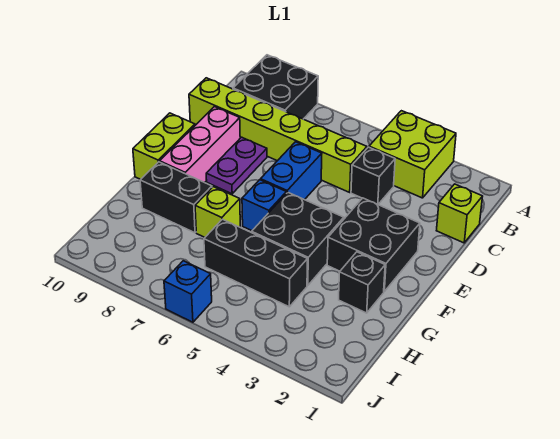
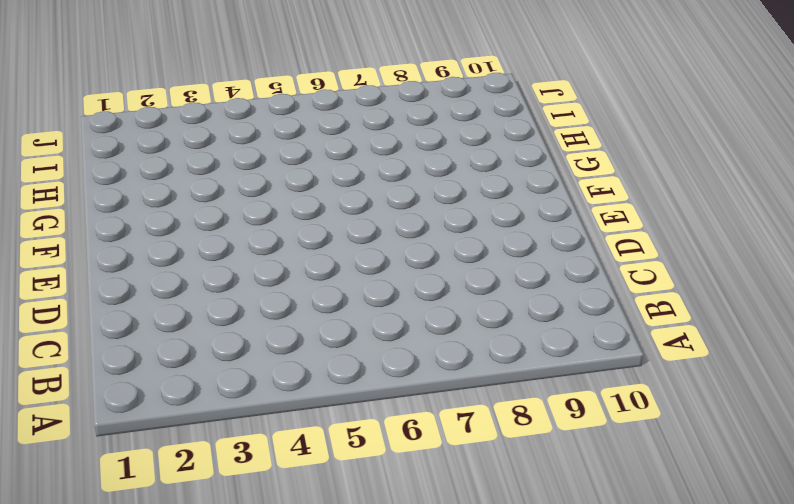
none -> lime 2x2 brick [369,111,456,198]
none -> black 2x2 brick [233,55,318,119]
none -> lime 1x1 brick [436,184,483,243]

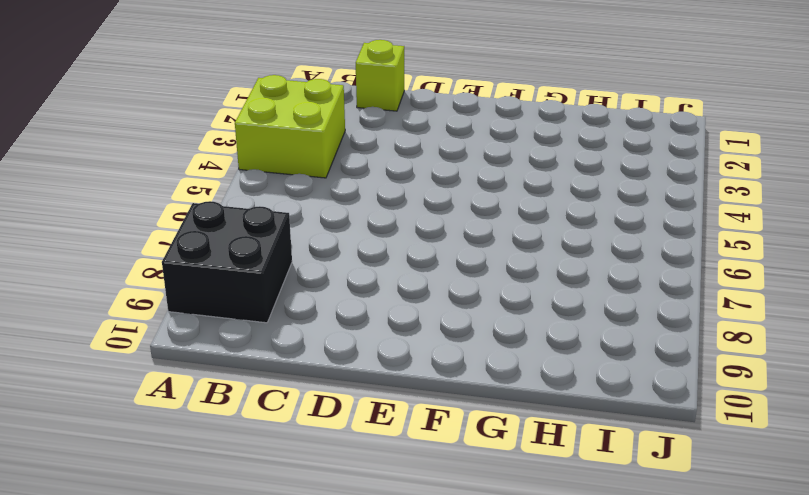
none -> black 1x1 brick [351,147,395,204]
none -> lime 1x6 brick [189,78,367,192]
none -> blue 1x2 brick [261,142,322,200]

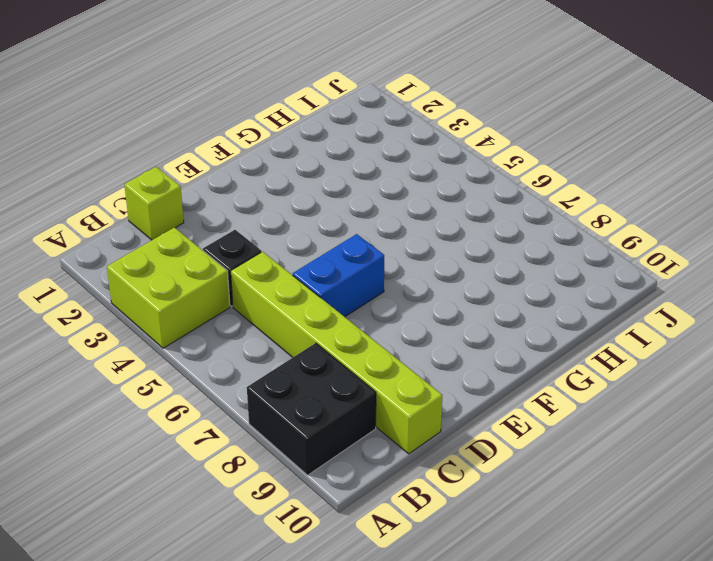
none -> purple 1x2 plate [206,137,267,194]
none -> pink 1x3 brick [160,107,240,183]
none -> black 2x2 brick [327,198,420,291]

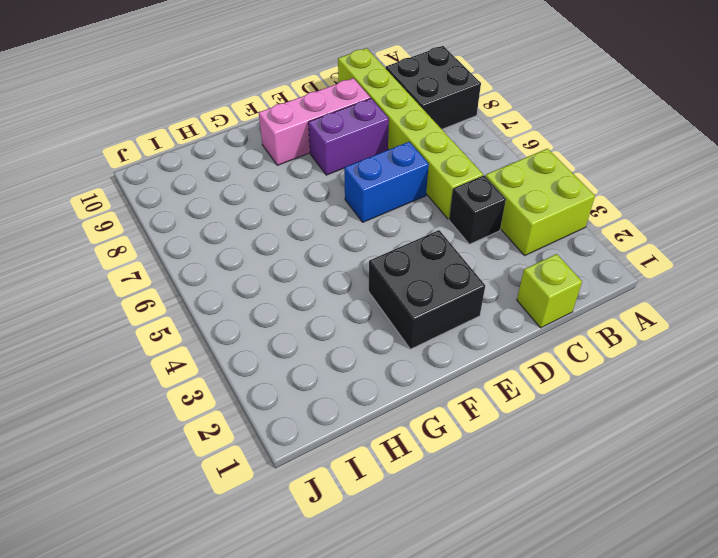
purple 1x2 brick [308,98,389,175] -> purple 1x2 plate [206,137,267,194]
none -> lime 1x2 brick [133,113,195,179]
none -> black 2x2 brick [251,192,344,286]
none -> blue 1x1 brick [242,180,286,231]

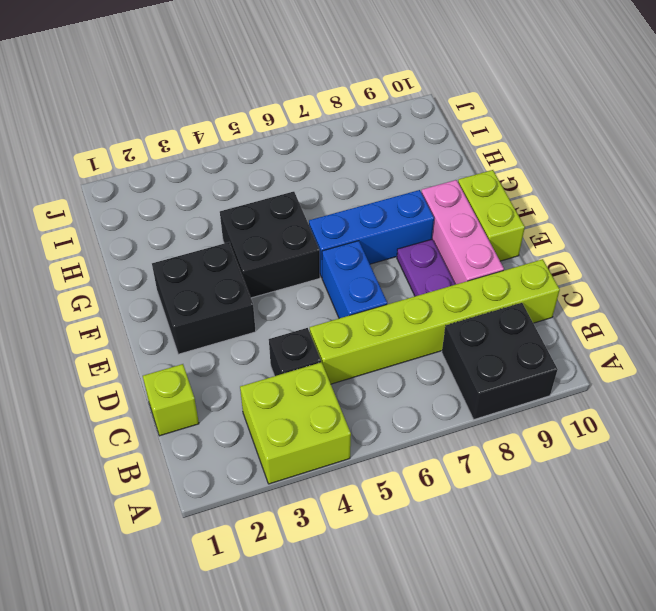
blue 1x3 brick [309,190,434,277] -> blue 1x1 brick [242,180,286,231]
none -> black 1x1 brick [339,252,385,313]
none -> lime 1x1 brick [195,187,240,237]
none -> black 1x2 brick [140,162,212,233]

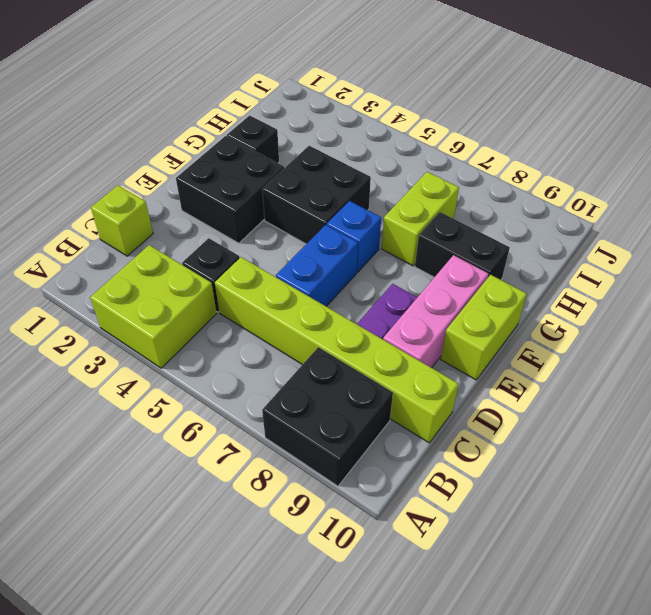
lime 1x2 brick [382,172,459,266] -> lime 1x1 brick [195,187,240,237]
none -> black 1x3 brick [204,219,307,307]
none -> blue 1x1 brick [164,261,212,322]

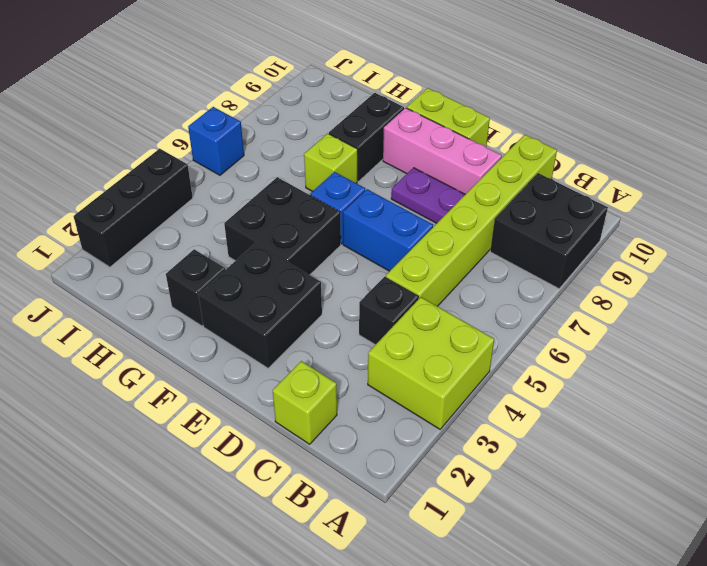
black 1x3 brick [74,149,193,267] -> black 1x3 brick moved to [204,219,307,307]

